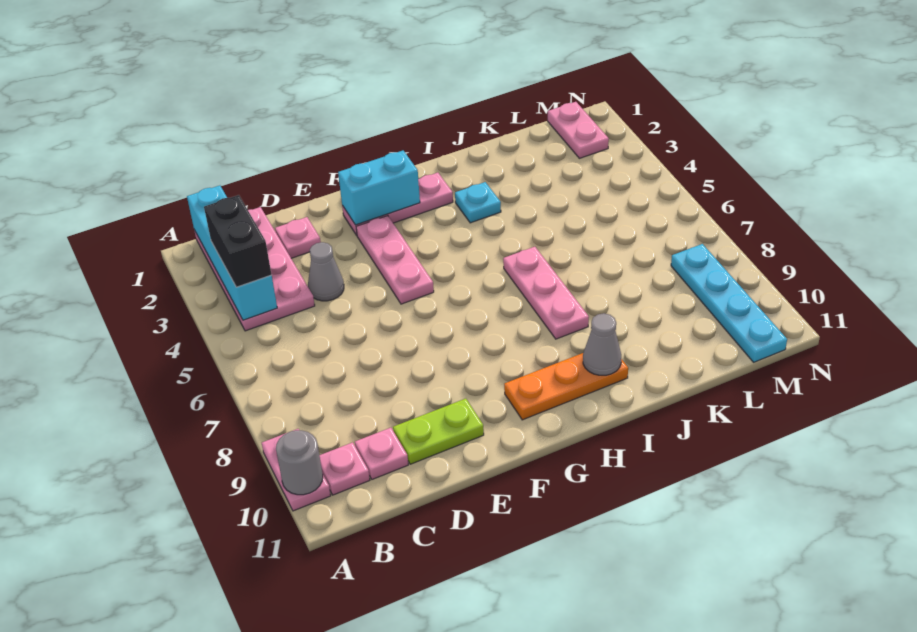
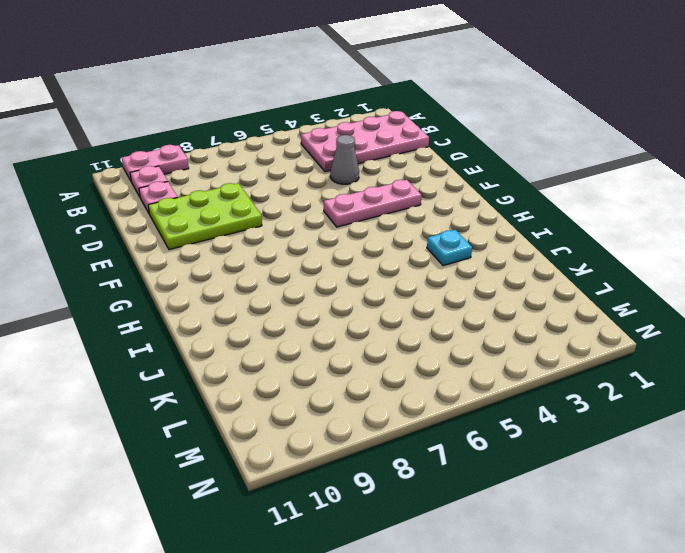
lime 2x3 plate [148,183,262,250] -> lime 1x2 plate [393,399,484,464]
none -> pink 1x1 plate [275,217,321,258]
none -> pink 1x3 plate [342,173,453,235]
none -> orange 1x3 plate [504,353,628,420]

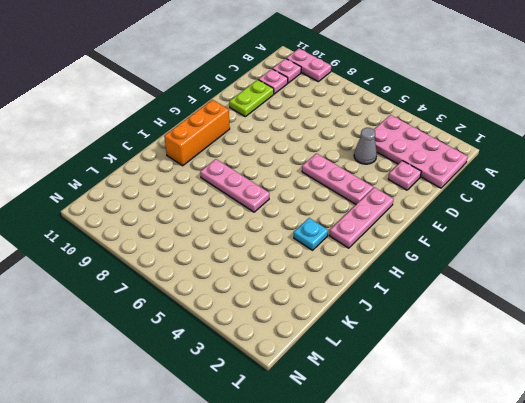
orange 1x3 brick [164,100,230,166] -> orange 1x3 plate [504,353,628,420]
none -> pink 1x2 plate [548,102,609,158]
none -> cyan 1x4 plate [671,244,787,362]
none -> grey 1x1 round brick [276,430,323,495]

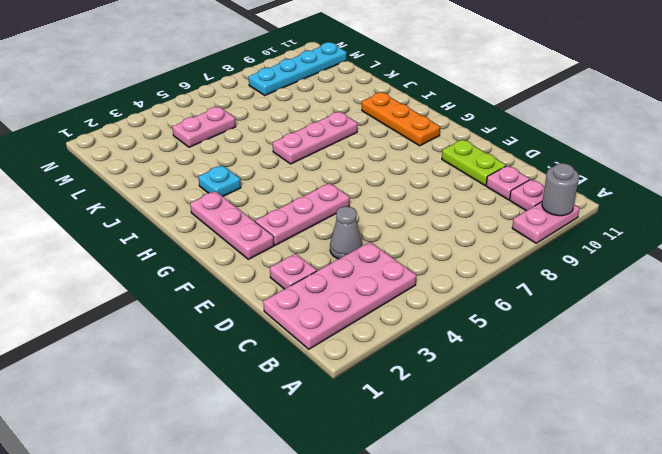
pink 1x2 plate [172,107,236,147] -> pink 1x2 plate moved to [548,102,609,158]
none -> cyan 1x4 brick [187,186,277,320]
none -> cyan 1x2 brick [338,151,420,225]
none -> grey 1x1 cone [583,313,621,375]

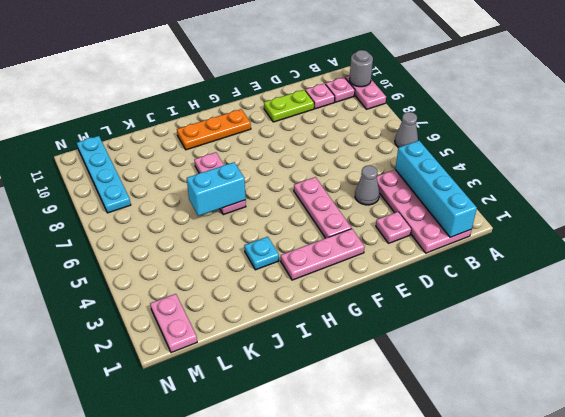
grey 1x1 cone [395,112,418,148] -> grey 1x1 cone moved to [583,313,621,375]
cyan 1x2 brick [187,162,246,216] -> cyan 1x2 brick moved to [338,151,420,225]
none -> black 1x2 brick [204,195,272,287]

